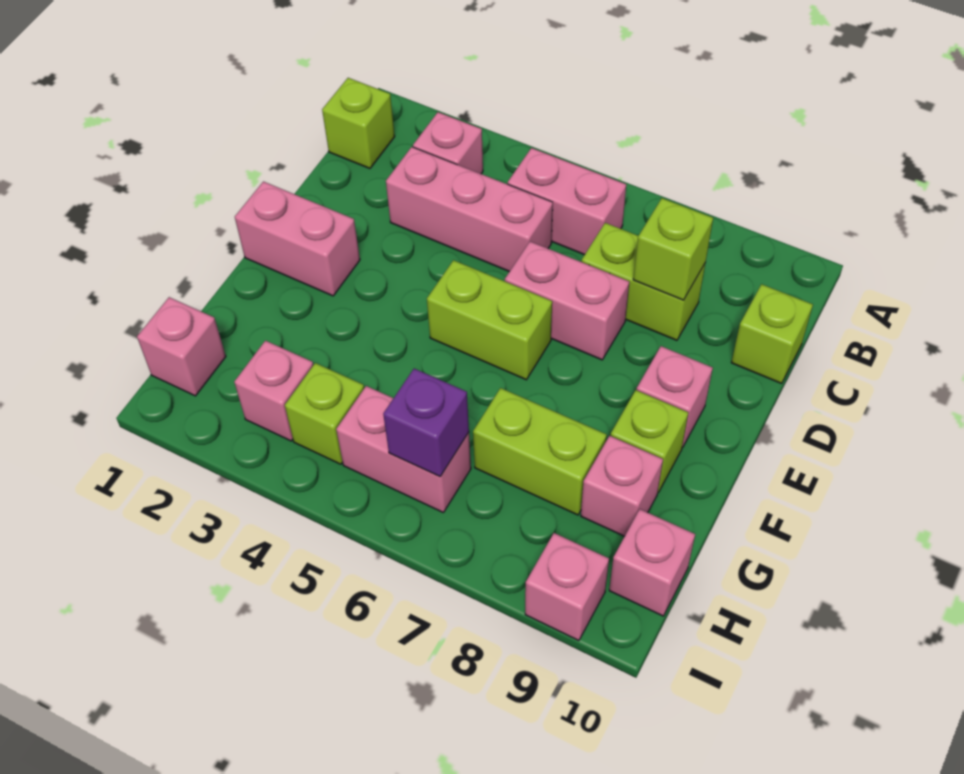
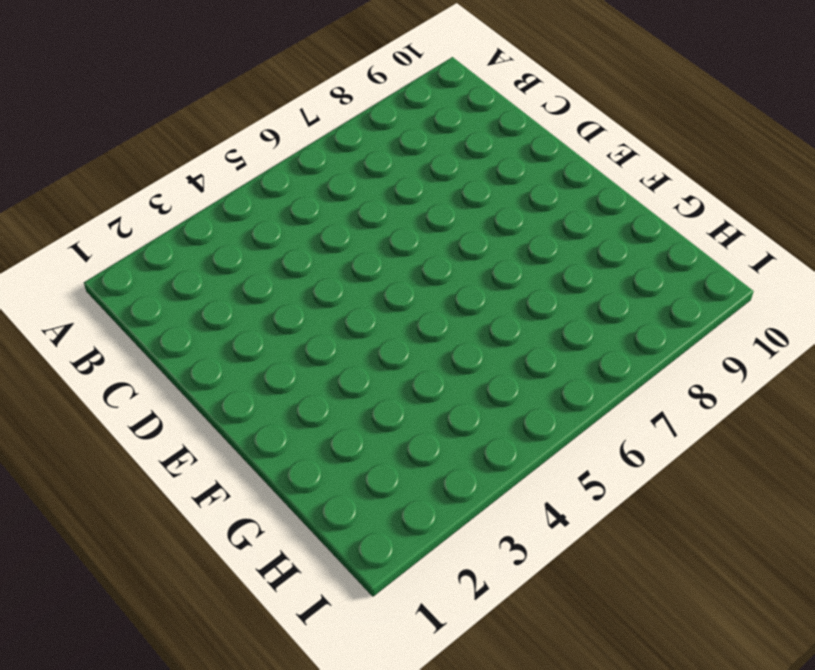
none -> lime 1x1 brick [322,78,395,168]
none -> pink 1x1 brick [413,112,483,174]
none -> pink 1x2 brick [508,148,626,255]

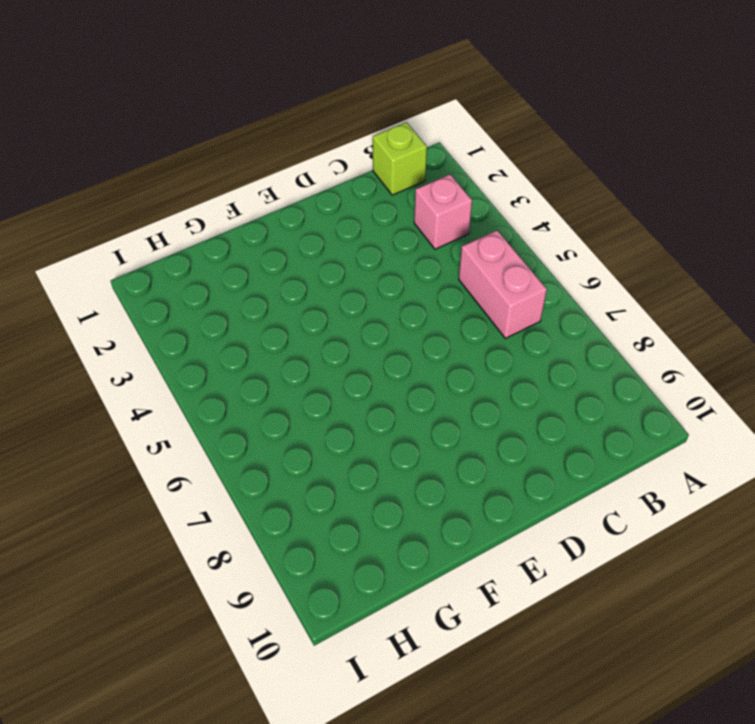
none -> pink 1x3 brick [386,147,553,272]
none -> lime 1x2 brick [581,223,705,340]
none -> lime 1x1 brick [731,284,813,383]

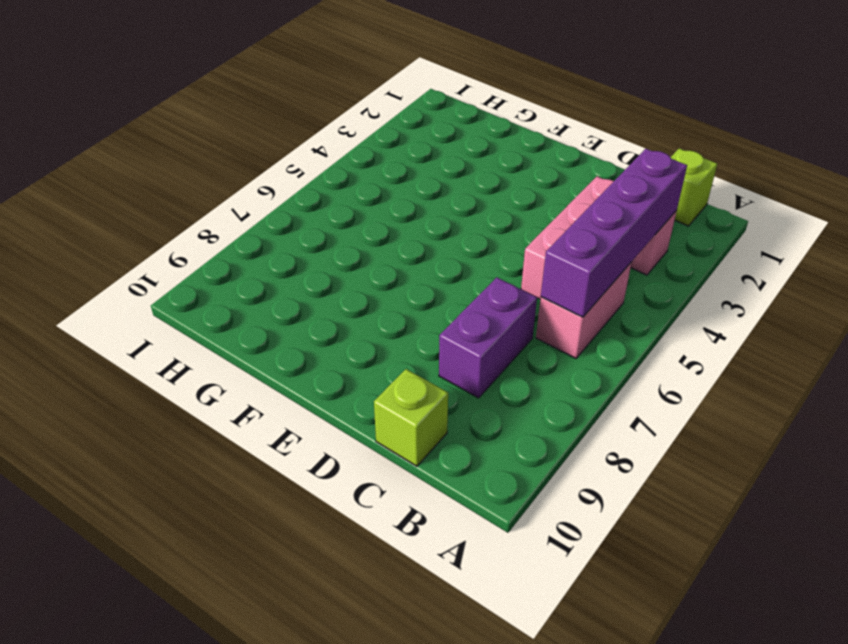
purple 1x4 brick [541,149,687,317] -> none
purple 1x2 brick [439,277,537,398] -> lime 1x2 brick [581,223,705,340]
none -> pink 1x2 brick [505,242,629,360]
none -> pink 1x2 brick [235,182,360,296]
none -> lime 1x2 brick [427,260,552,380]

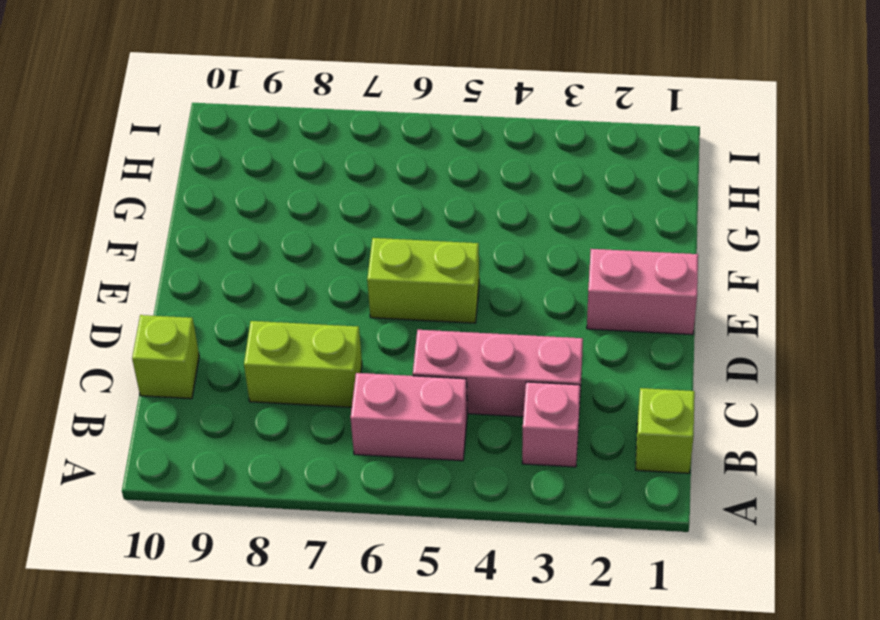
none -> pink 1x2 brick [505,242,629,360]
none -> pink 1x1 brick [637,346,713,447]
none -> lime 1x1 brick [611,390,688,492]

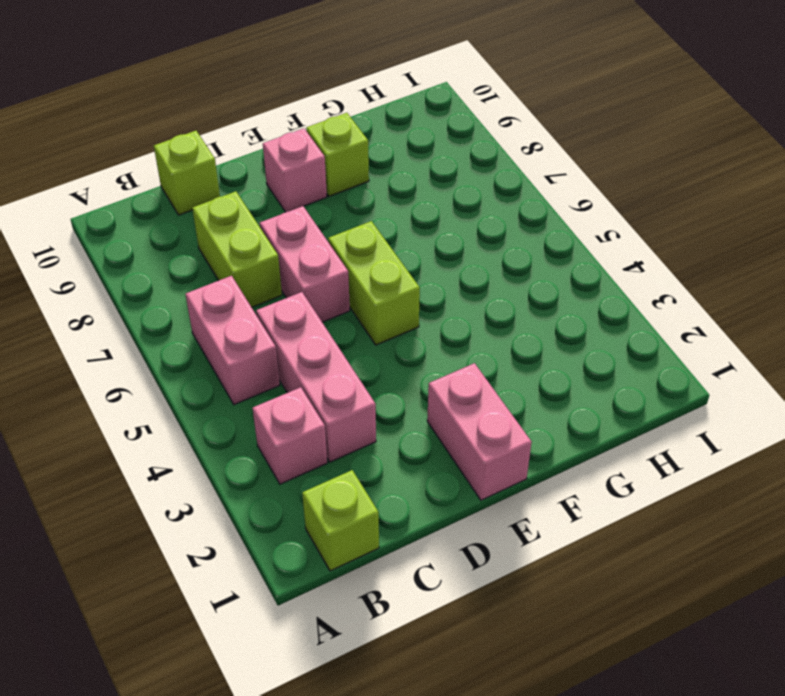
none -> lime 1x2 brick [473,388,607,515]
none -> pink 1x1 brick [581,436,663,536]
none -> pink 1x1 brick [137,297,226,396]

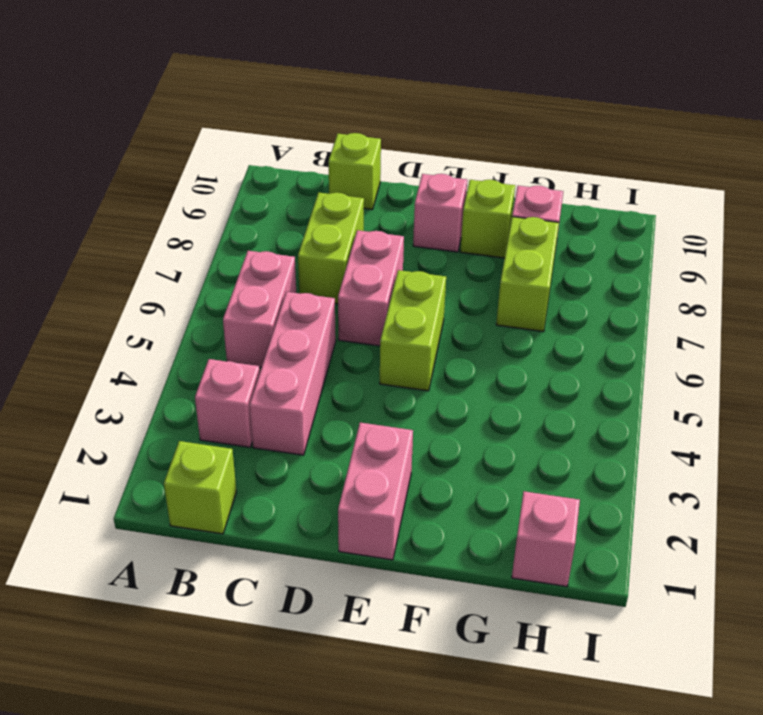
none -> pink 1x1 brick [234,341,313,441]
none -> lime 1x1 brick [285,363,364,464]
none -> pink 1x2 brick [336,386,471,512]

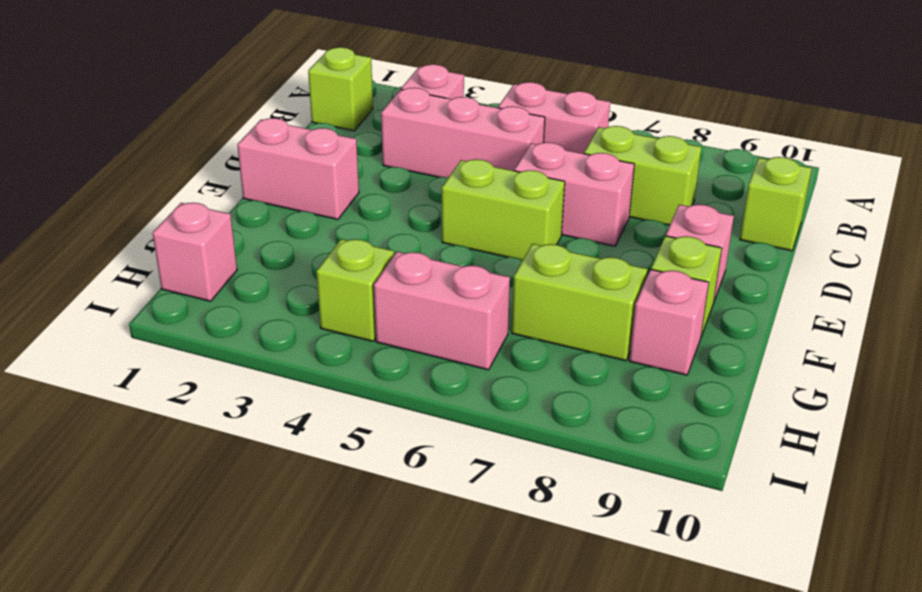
none -> pink 1x1 brick [234,341,313,441]
none -> pink 1x1 brick [609,509,695,616]
none -> pink 1x1 brick [525,533,609,641]

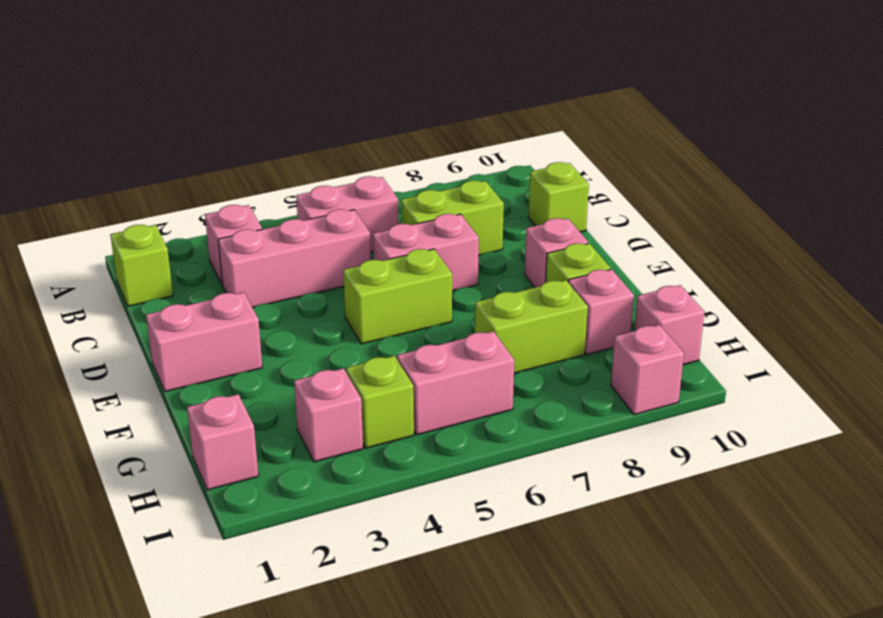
none -> lime 1x1 brick [633,198,713,300]
none -> purple 1x1 brick [383,369,469,477]

